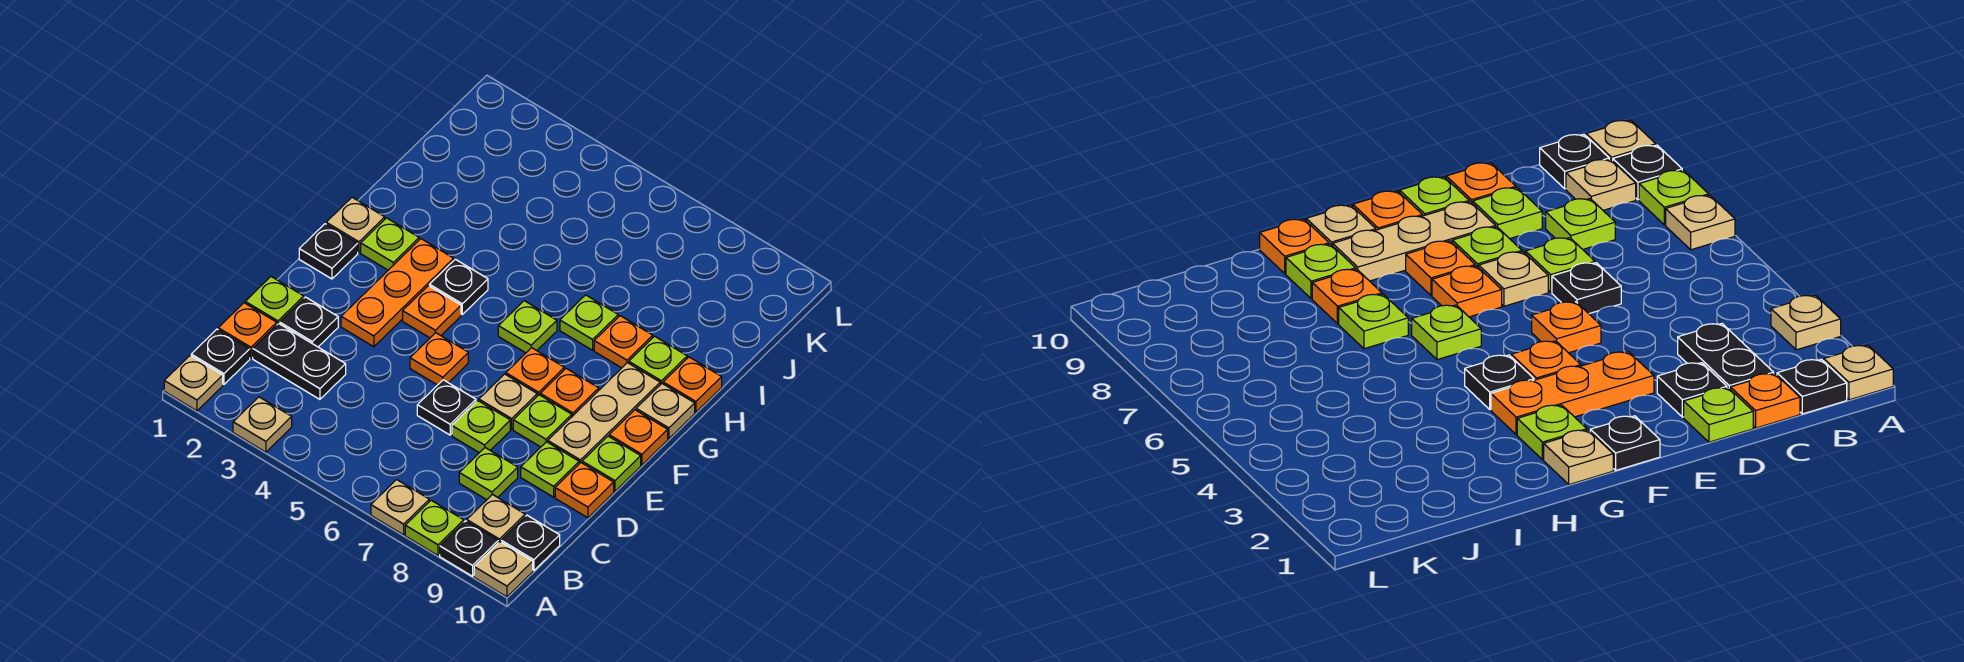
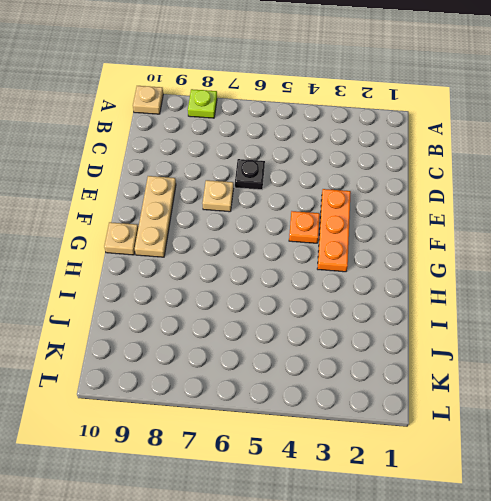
none -> tan 1x1 plate [164,356,223,411]
none -> tan 1x1 plate [233,397,292,452]
none -> tan 1x1 plate [371,480,429,535]
none -> black 1x1 plate [440,521,498,576]

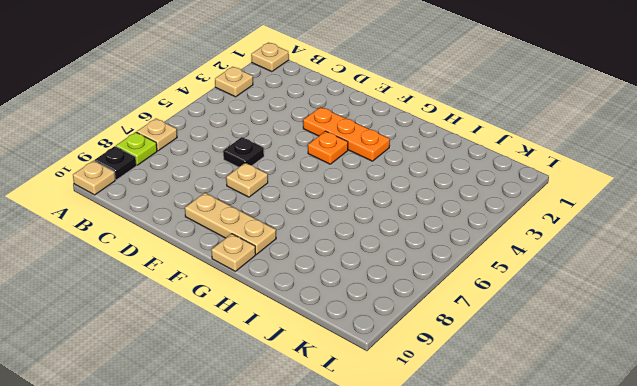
none -> black 1x1 plate [191,329,250,384]
none -> tan 1x1 plate [467,495,525,543]
none -> black 1x1 plate [501,515,560,571]
none -> orange 1x1 plate [218,303,277,358]

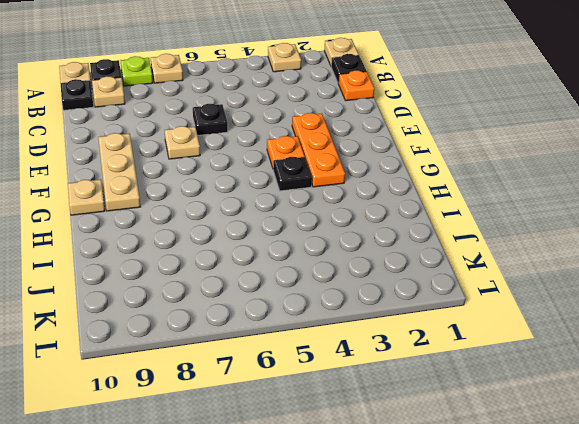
none -> black 1x2 plate [253,324,346,399]
none -> lime 1x1 plate [459,448,518,500]
none -> lime 1x1 plate [245,277,304,324]
none -> black 1x1 plate [280,297,338,347]

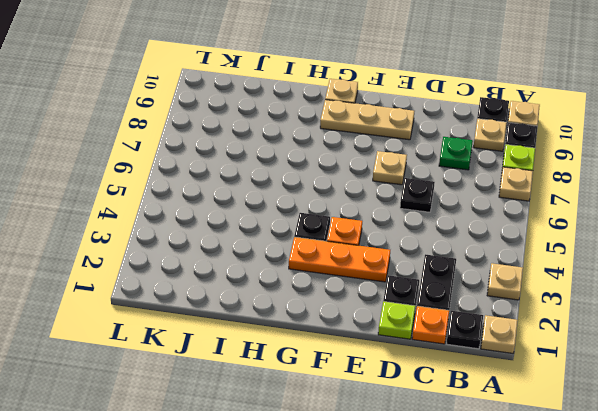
green 1x1 plate [439,137,473,170] -> lime 1x1 plate [459,448,518,500]
none -> lime 1x1 plate [452,400,510,453]
none -> lime 1x1 plate [521,442,579,497]
none -> orange 1x1 plate [555,463,614,518]
none -> orange 1x1 plate [410,333,468,385]

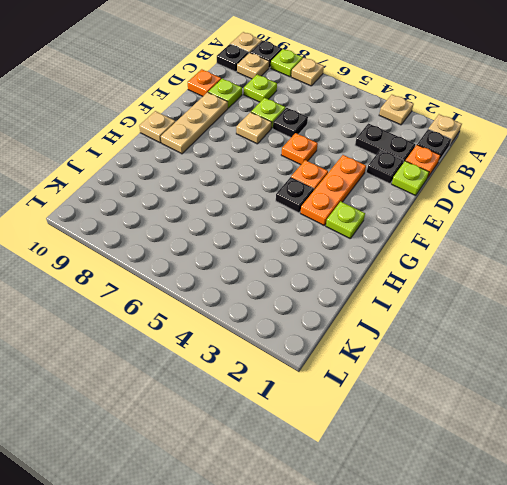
none -> lime 1x1 plate [513,395,572,447]
none -> lime 1x1 plate [582,436,641,491]
none -> black 1x1 plate [299,224,358,279]
none -> orange 1x1 plate [506,348,564,396]

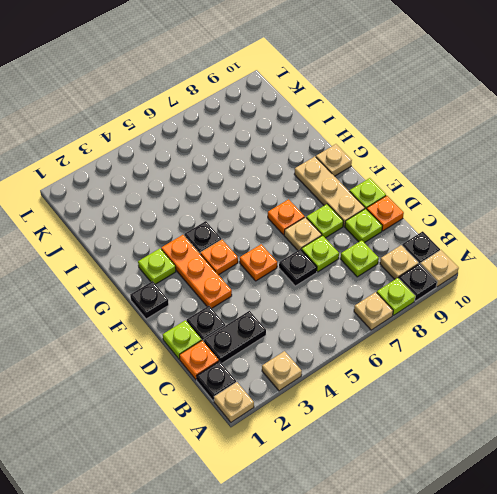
none -> orange 1x1 plate [540,369,599,416]
none -> orange 1x1 plate [609,410,668,465]
none -> tan 1x1 plate [326,197,385,253]
none -> lime 1x1 plate [498,301,557,353]

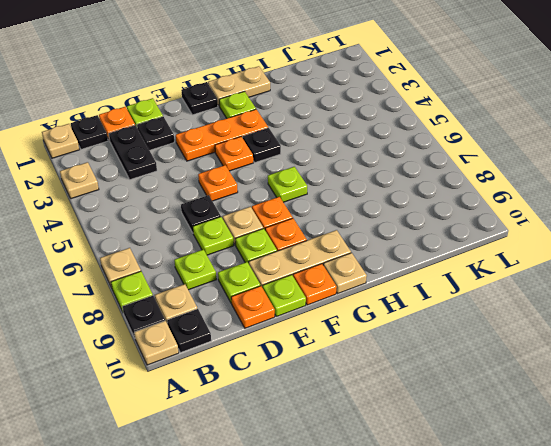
tan 1x2 plate [208,66,270,107] -> tan 1x1 plate [326,197,385,253]
none -> lime 1x1 plate [560,295,618,350]
none -> orange 1x1 plate [594,316,653,368]
none -> lime 1x1 plate [629,336,687,385]
none -> orange 1x1 plate [663,357,722,412]

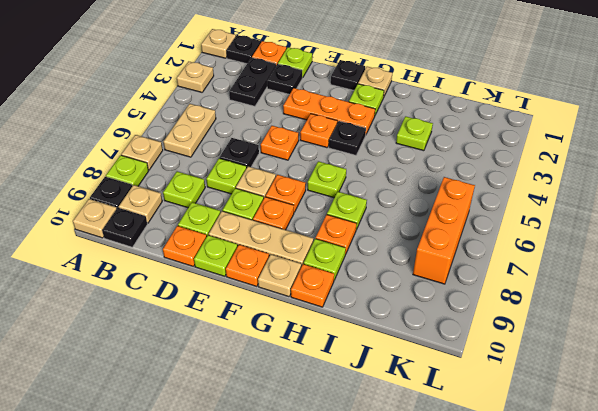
tan 1x2 plate [164,104,216,157] -> none
lime 1x1 plate [396,116,433,151] -> none
orange 1x3 brick [413,177,475,284] -> none

